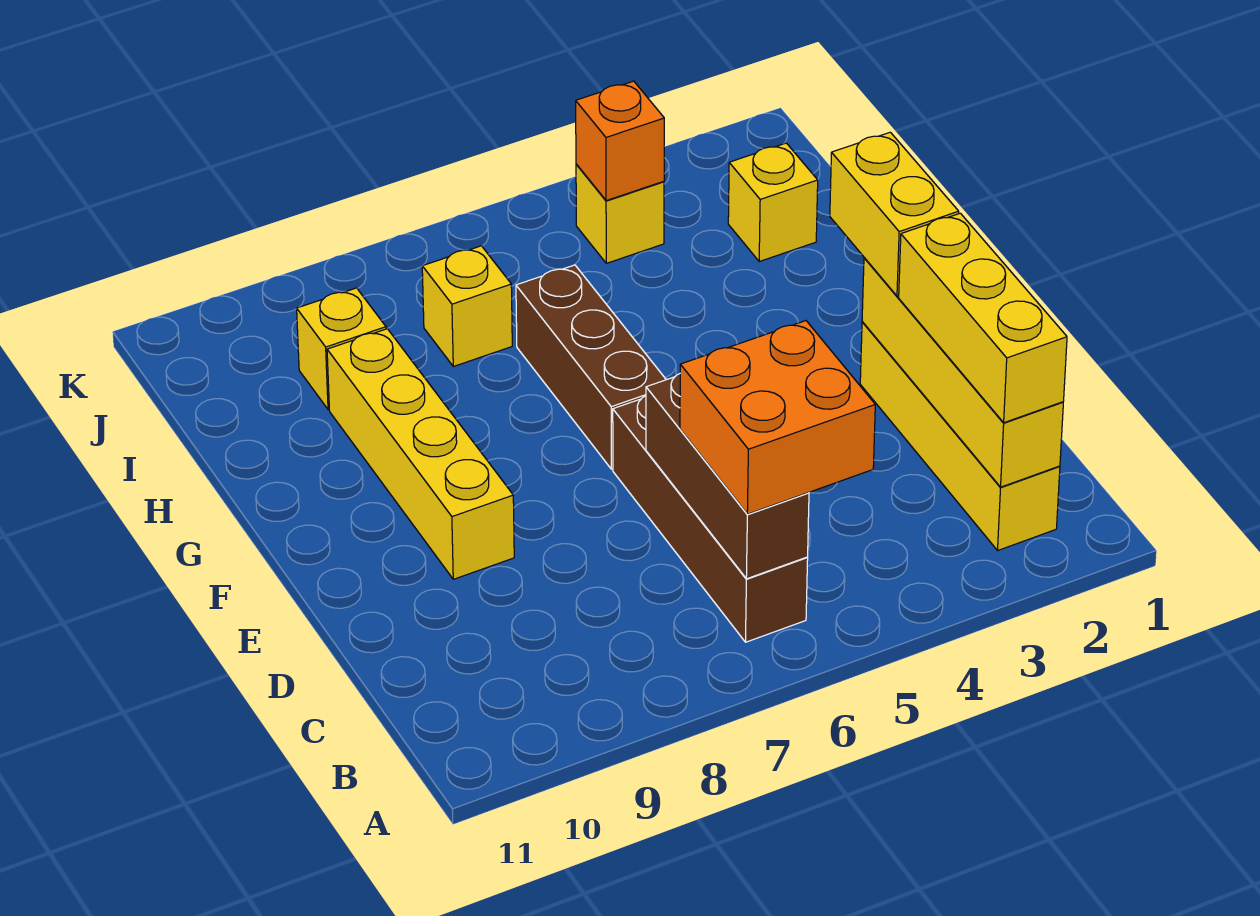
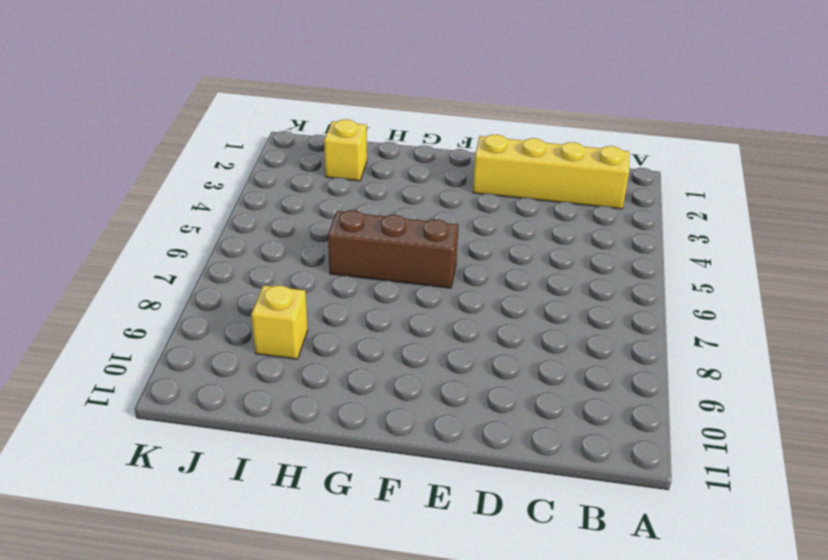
none -> brown 1x4 brick [613,396,808,642]
none -> yellow 1x4 brick [327,329,514,579]
none -> yellow 1x1 brick [422,246,512,367]

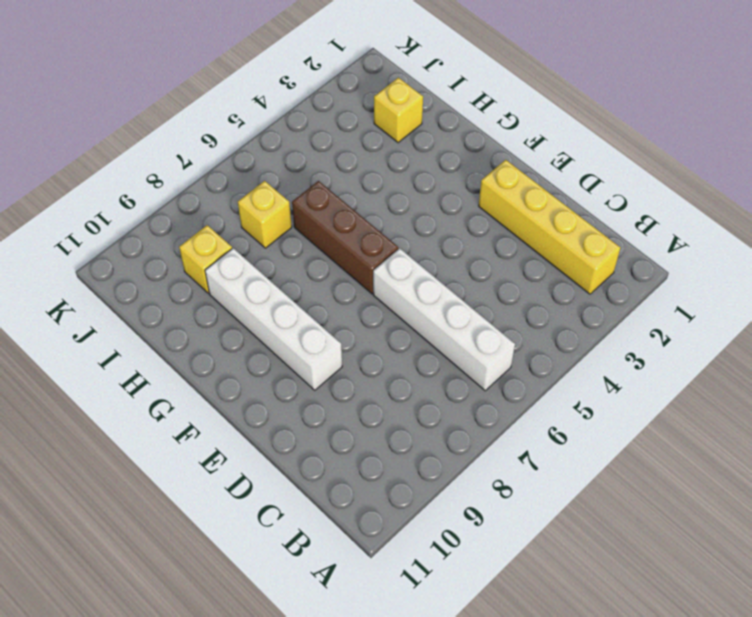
white 1x4 brick [373,249,515,391] -> brown 1x4 brick [613,396,808,642]
white 1x4 brick [205,248,342,390] -> yellow 1x4 brick [327,329,514,579]
none -> yellow 1x1 brick [576,164,664,263]
none -> yellow 1x4 brick [862,258,1063,487]
none -> brown 1x3 brick [646,374,809,579]

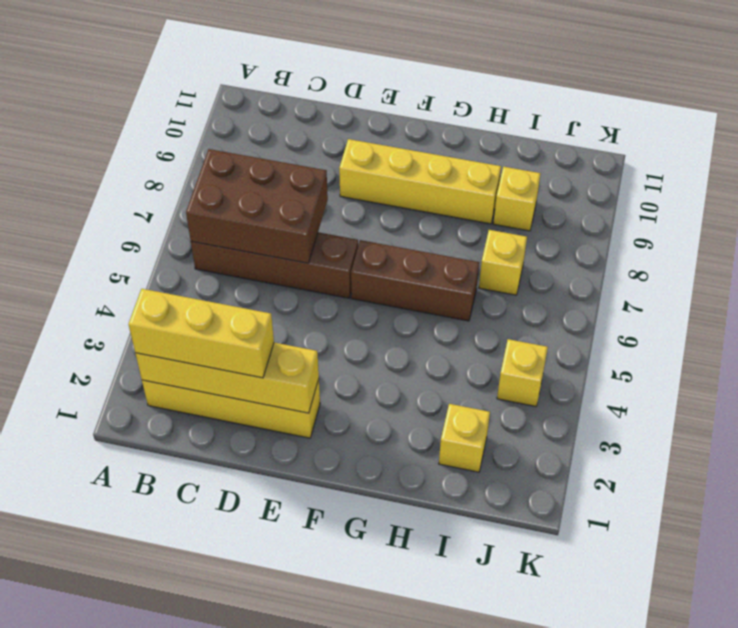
brown 2x3 brick [186,149,328,263] -> brown 1x3 brick [646,374,809,579]
none -> orange 1x1 brick [576,81,664,201]
none -> orange 2x2 brick [680,321,875,514]
none -> yellow 1x2 brick [830,132,959,296]

